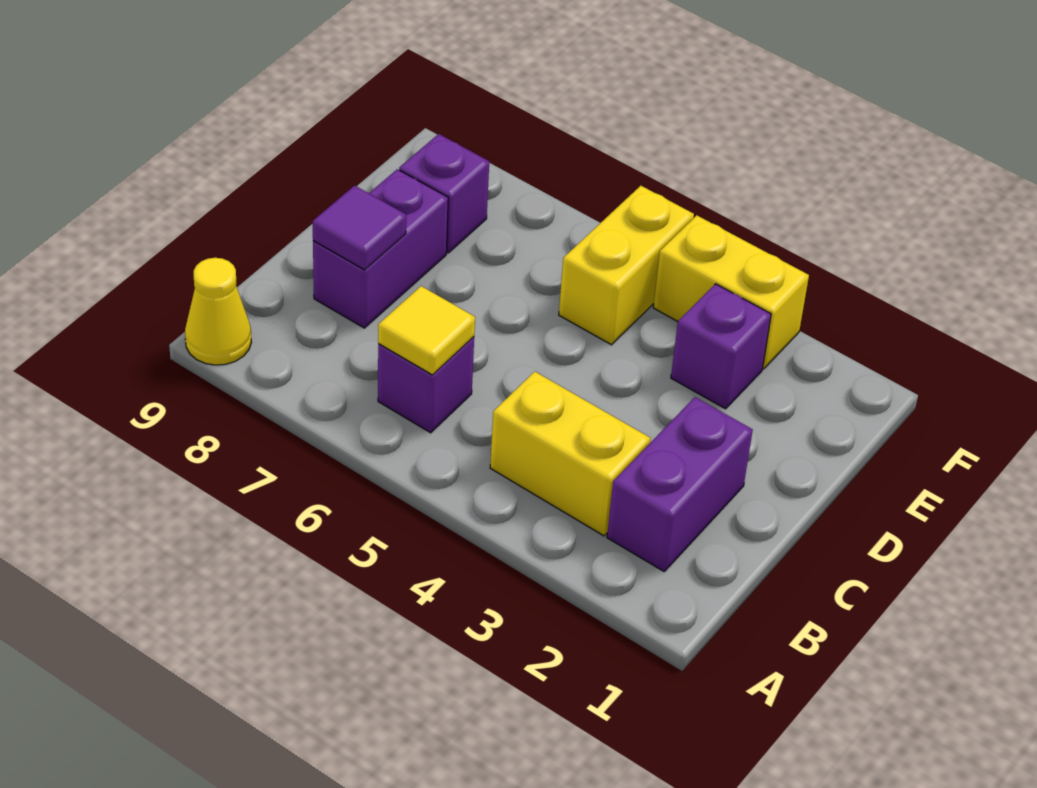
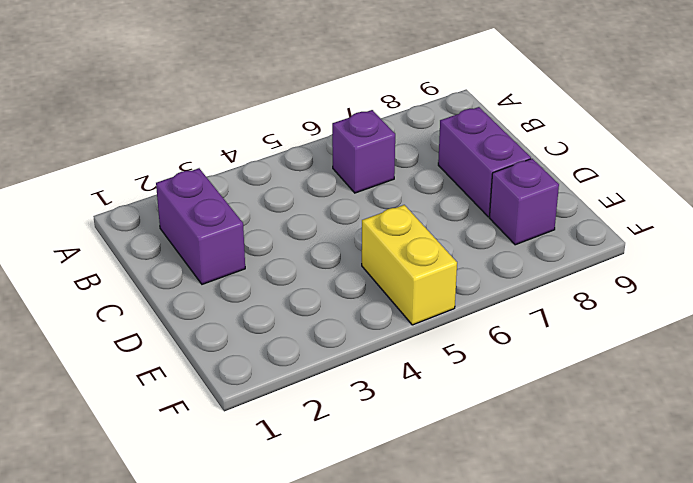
none -> yellow 1x1 cone [185,258,251,365]
none -> yellow 1x2 brick [490,372,651,536]

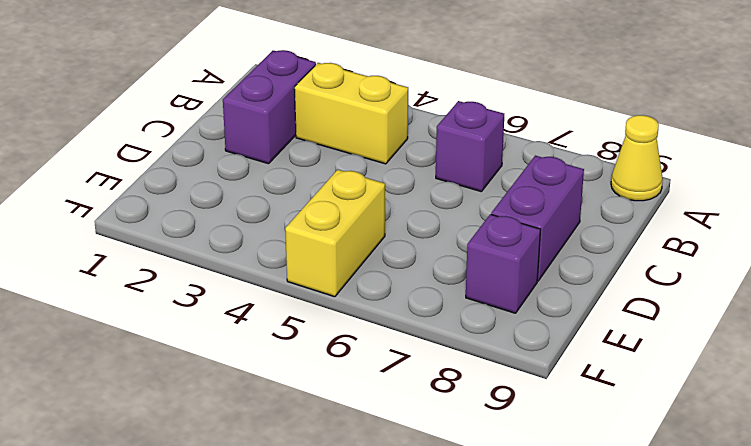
none -> purple 1x1 brick [671,284,771,409]
none -> yellow 1x2 brick [653,215,809,369]

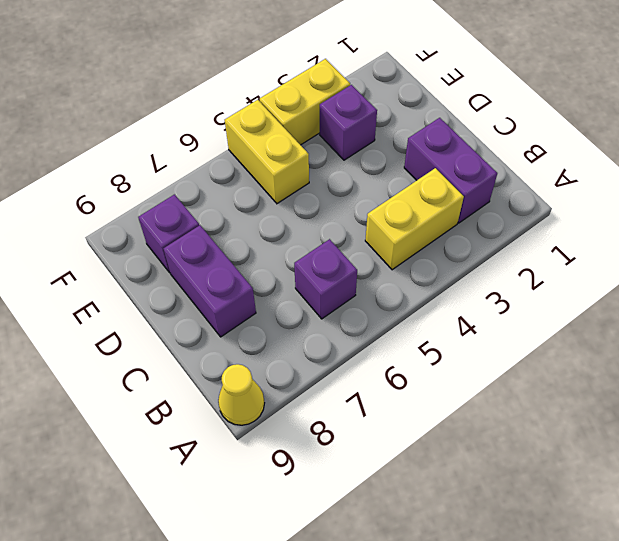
none -> yellow 1x1 tile [378,286,475,375]
none -> purple 1x1 tile [313,186,406,270]

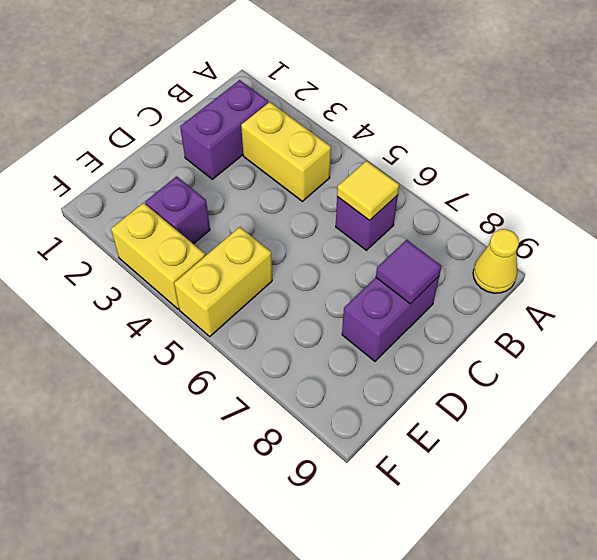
none -> purple 1x1 brick [399,134,489,253]

